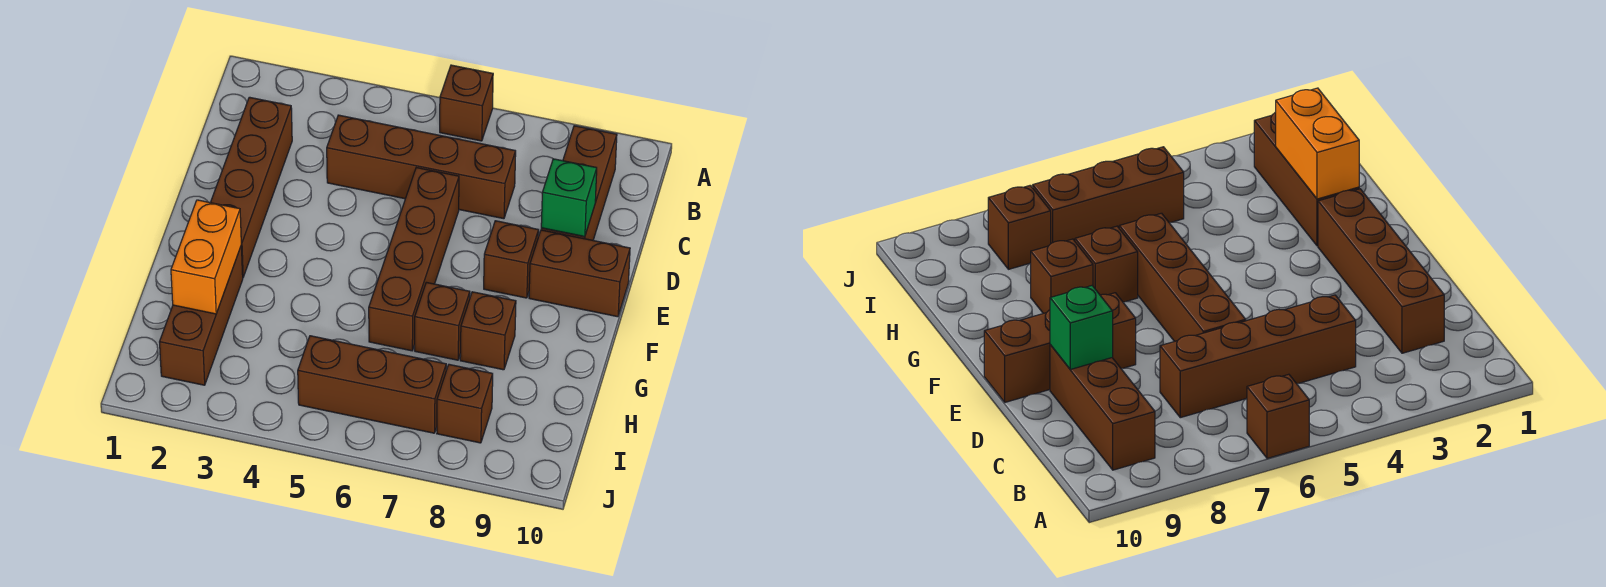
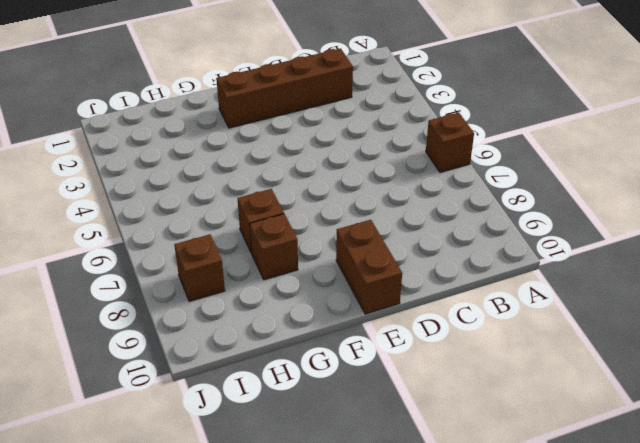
none -> brown 1x3 brick [541,126,617,240]
none -> brown 1x4 brick [327,115,516,219]
none -> brown 1x4 brick [369,168,459,351]

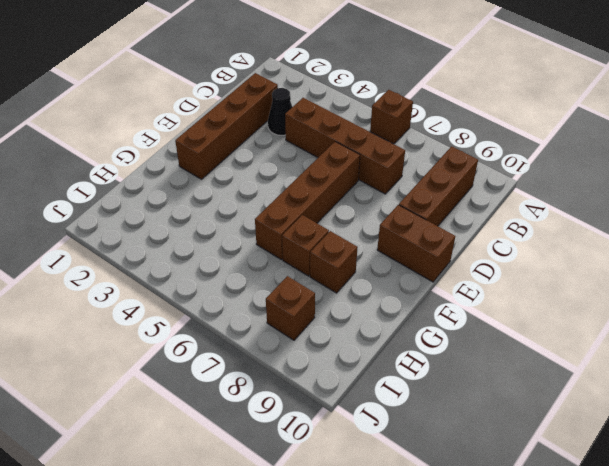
black 1x1 cone [268,88,292,135] -> none
none -> brown 1x1 brick [484,221,539,298]
none -> brown 1x3 brick [160,246,243,385]
none -> brown 1x3 brick [298,336,446,433]

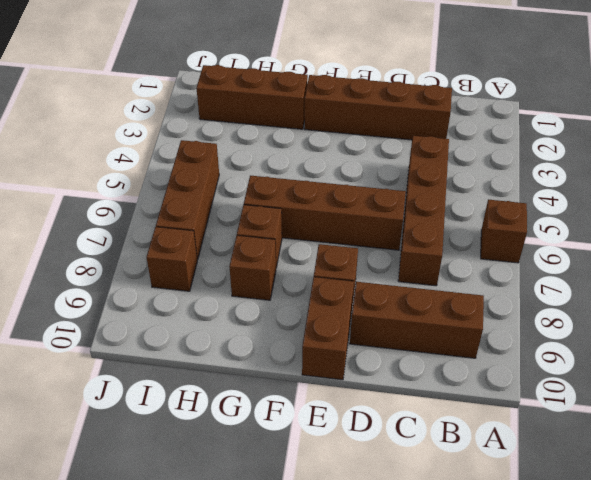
none -> green 1x1 brick [541,159,597,237]
none -> orange 1x2 brick [171,200,241,314]

